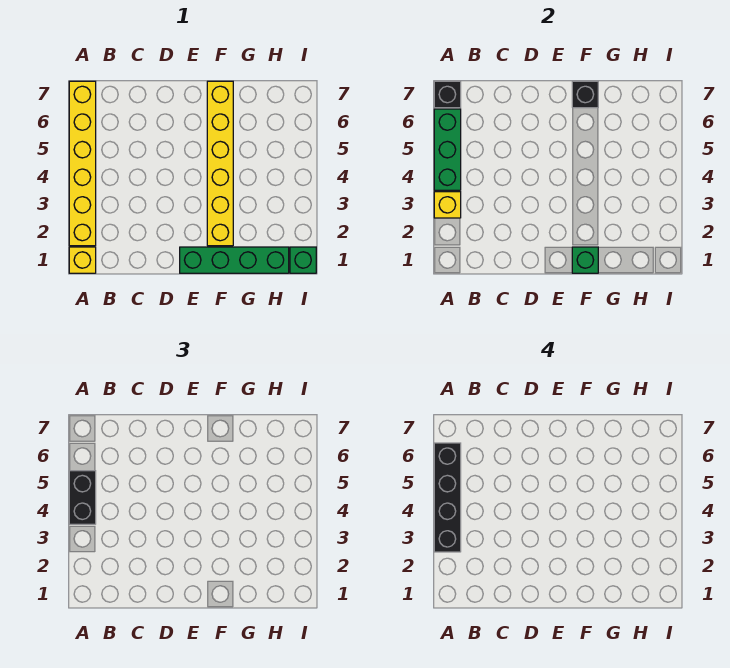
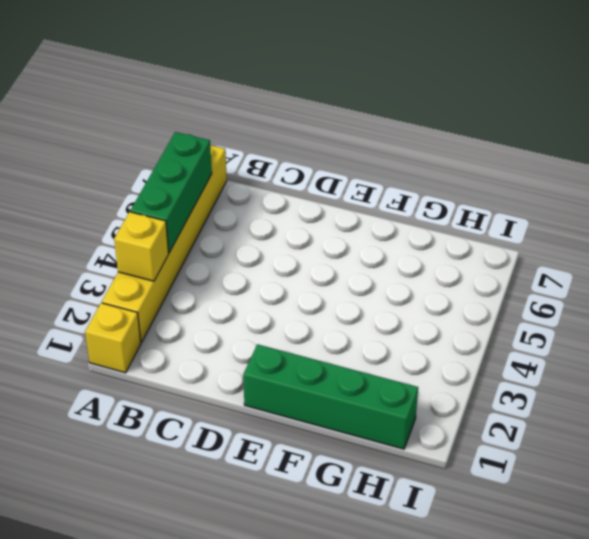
none -> yellow 1x6 brick [207,81,233,246]
none -> green 1x1 brick [290,247,316,273]
none -> black 1x1 brick [434,81,461,108]

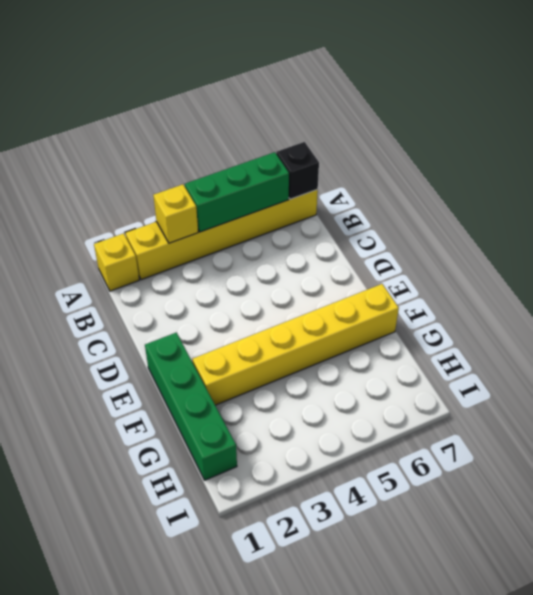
none -> green 1x1 brick [290,247,316,273]
none -> green 1x1 brick [572,247,598,273]
none -> black 1x1 brick [572,81,598,108]

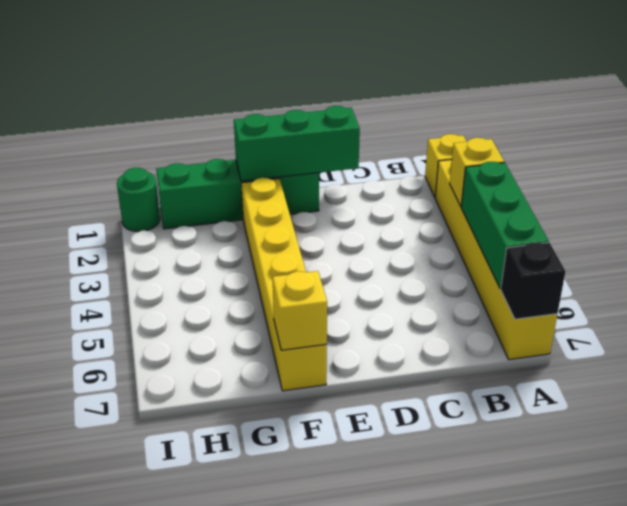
green 1x3 brick [234,106,360,181] -> green 1x1 brick [572,247,598,273]
yellow 1x1 brick [273,271,327,350] -> black 1x1 brick [572,81,598,108]
green 1x1 round brick [117,168,160,232] -> green 1x1 brick [290,247,316,273]
none -> black 1x2 brick [69,471,96,524]
none -> black 1x4 brick [434,443,461,552]

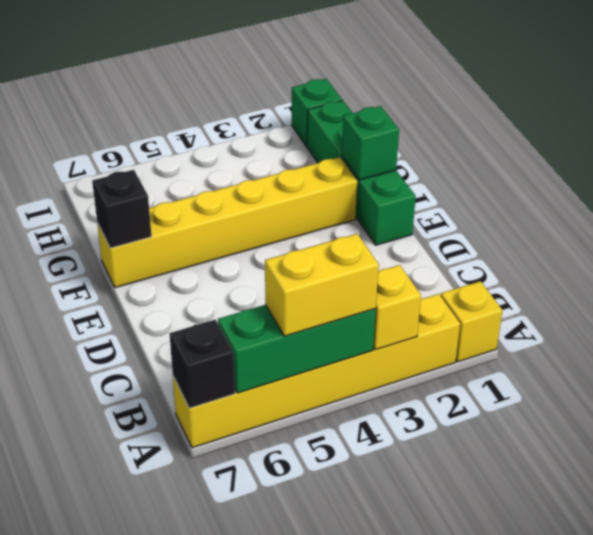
yellow 1x2 brick [265,234,379,336] -> black 1x2 brick [69,471,96,524]
none -> black 1x4 brick [434,443,461,552]

